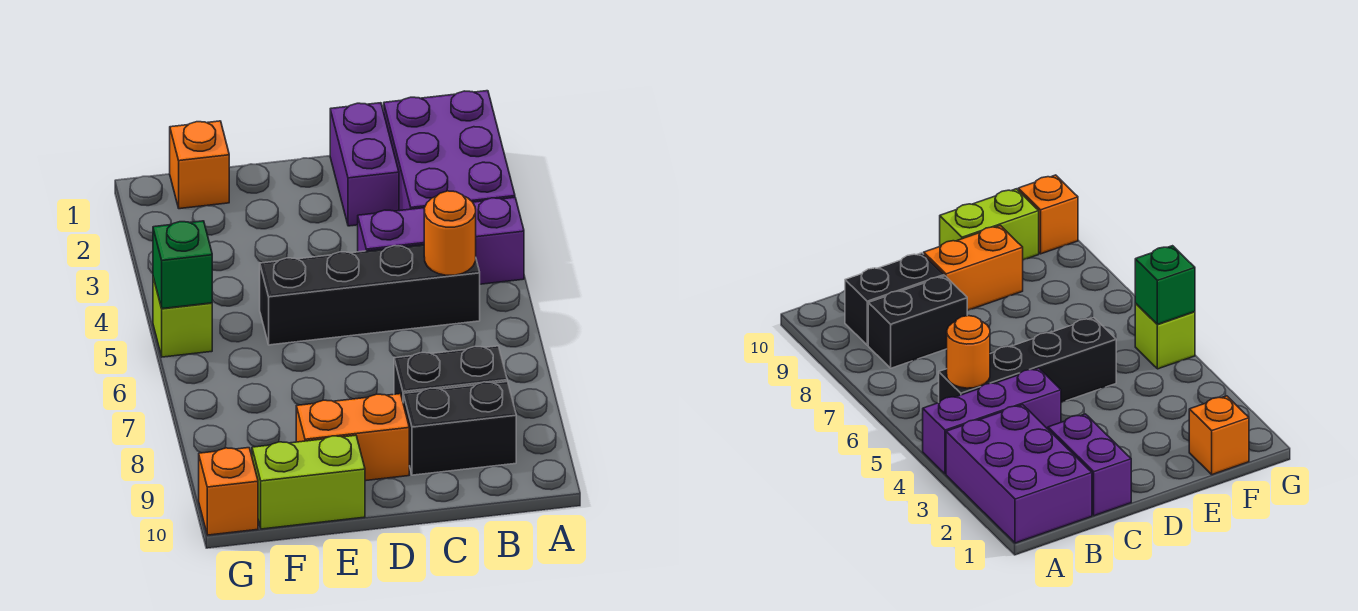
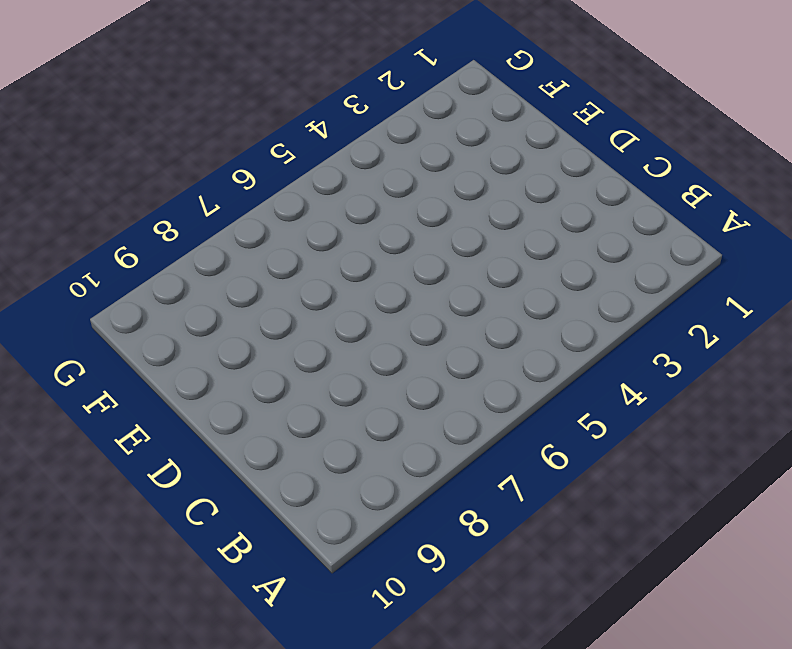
none -> purple 2x3 brick [384,91,515,211]
none -> purple 1x3 brick [358,197,524,284]
none -> black 1x4 brick [260,244,480,345]

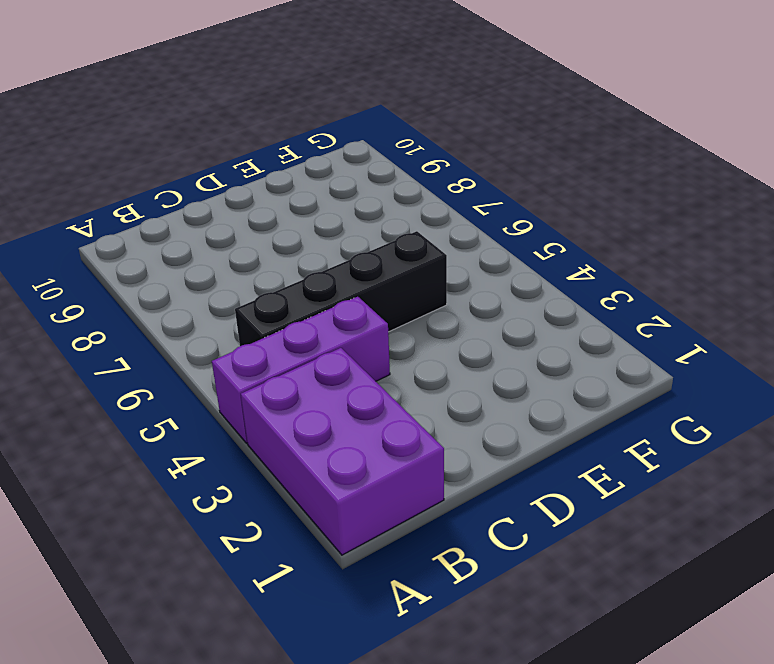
none -> black 1x2 brick [394,346,507,401]
none -> black 1x2 brick [403,382,516,475]
none -> purple 1x2 brick [330,103,399,226]

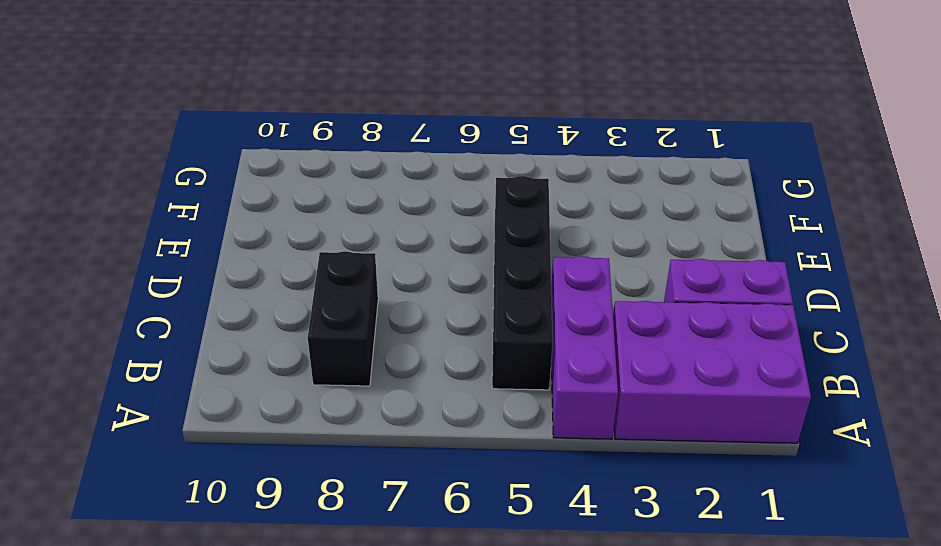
none -> black 1x2 brick [403,382,516,475]
none -> orange 1x2 brick [296,394,409,481]
none -> lime 1x2 brick [252,435,365,529]

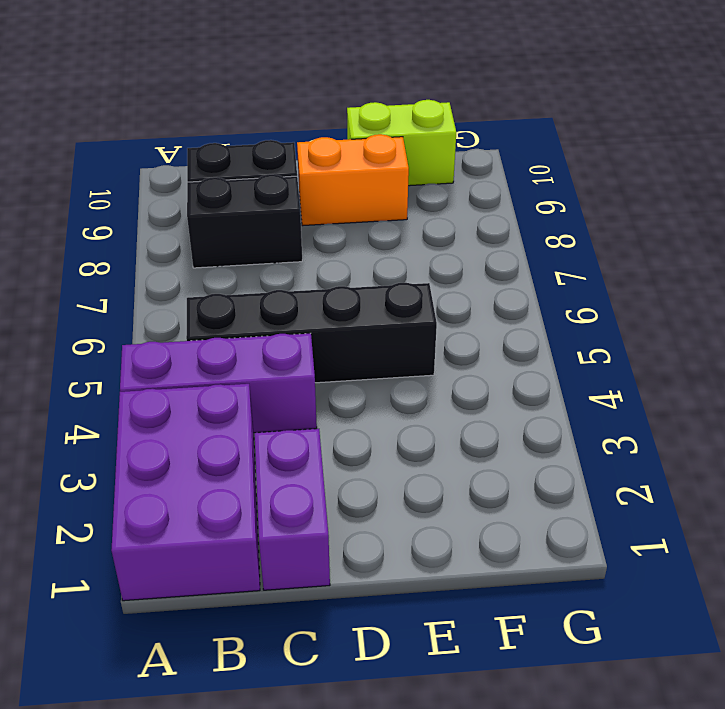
none -> orange 1x1 brick [170,121,229,209]
none -> lime 1x1 brick [153,277,212,357]
none -> orange 1x1 brick [199,448,258,535]

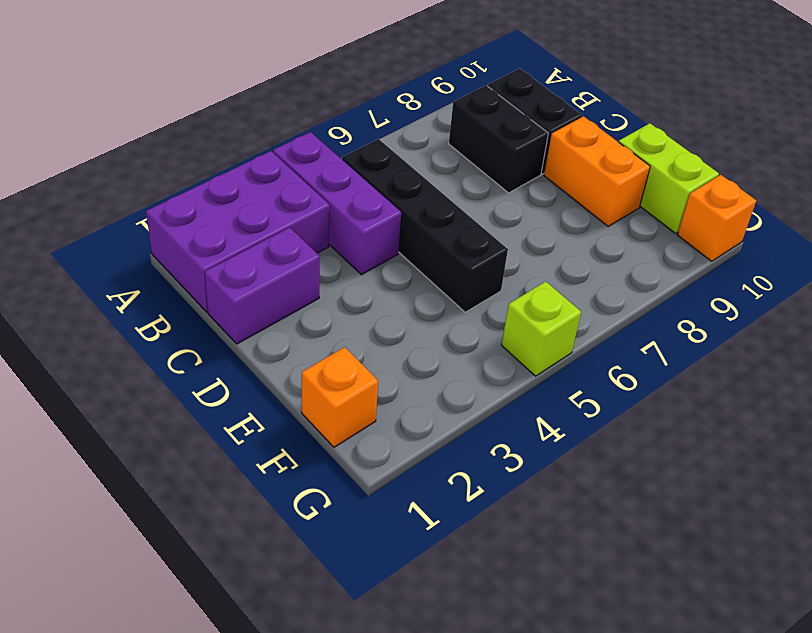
none -> orange 1x1 round brick [424,191,476,275]
none -> green 1x1 brick [153,221,212,309]

